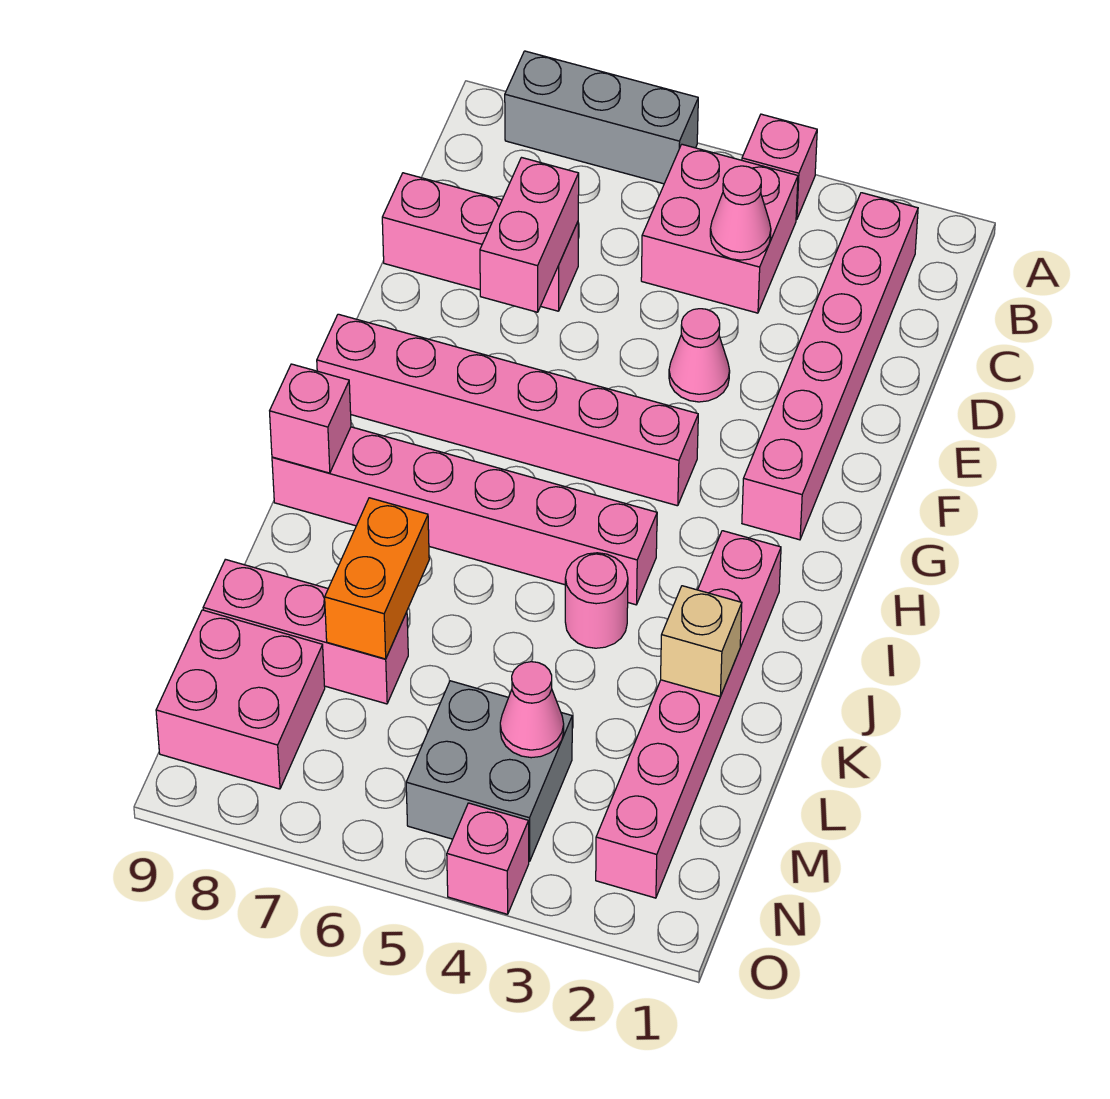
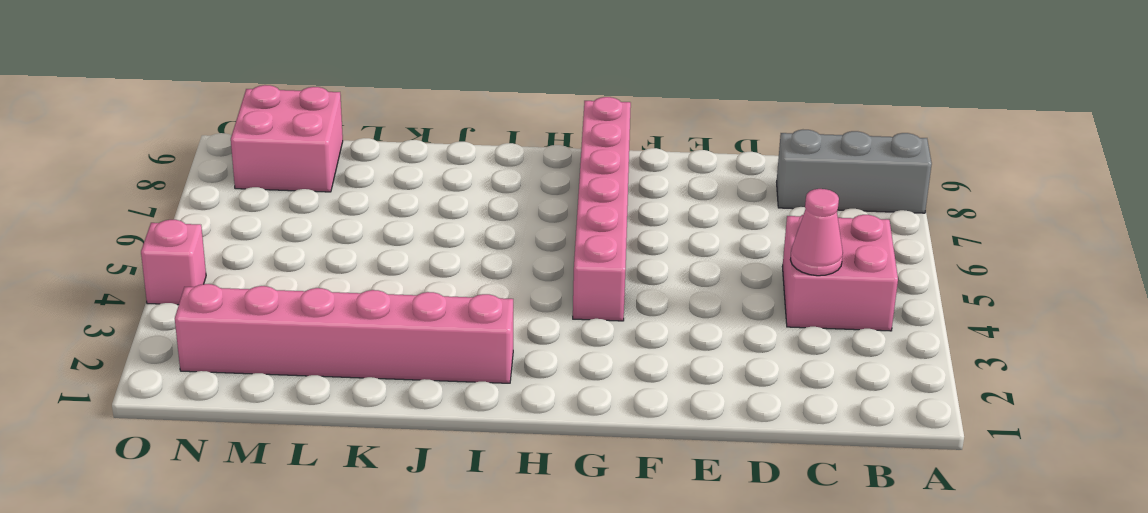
grey 1x3 brick [777,130,932,213] -> grey 1x3 brick turned to [505,51,698,184]
none -> pink 1x1 brick [742,114,817,220]
none -> pink 1x6 brick [742,193,918,540]
none -> pink 1x3 brick [382,173,578,311]

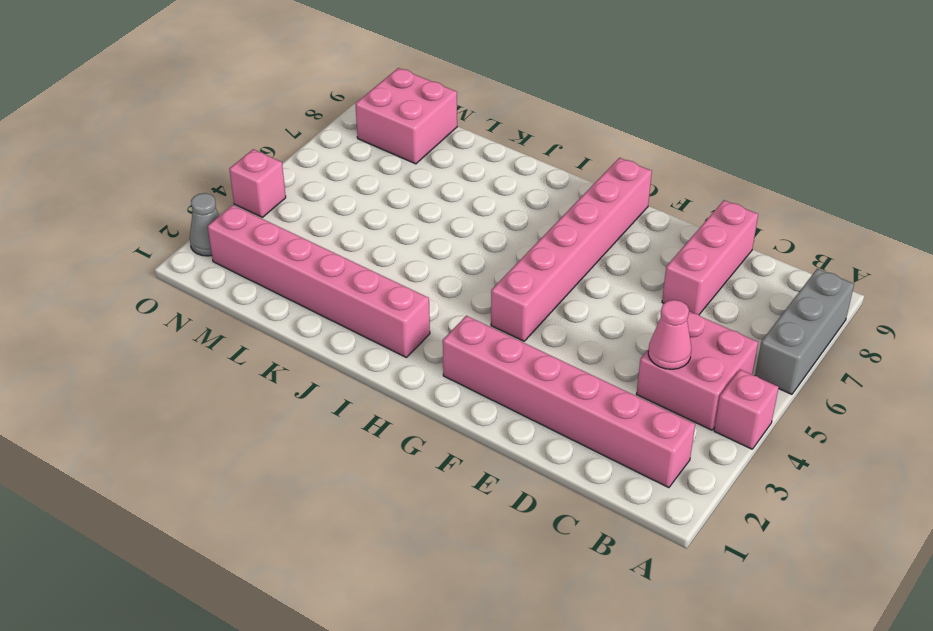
grey 1x1 cone [190,193,219,256] -> none
none -> pink 1x1 cone [669,309,730,402]
none -> pink 1x6 brick [272,427,657,605]
none -> pink 1x1 round brick [565,553,628,648]

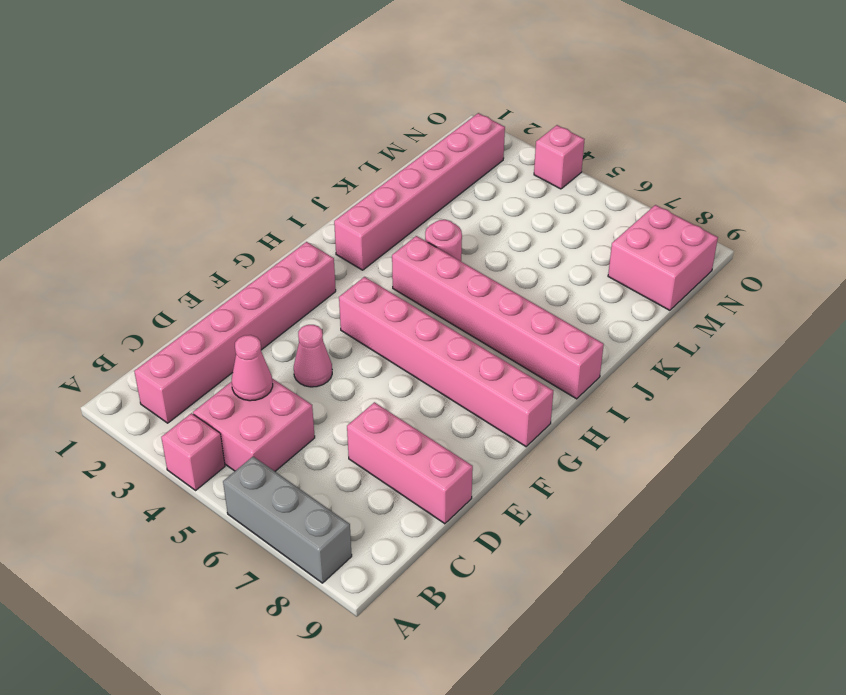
none -> pink 1x3 brick [203,559,408,704]
none -> grey 2x2 brick [406,681,572,861]
none -> pink 1x2 brick [480,158,579,312]

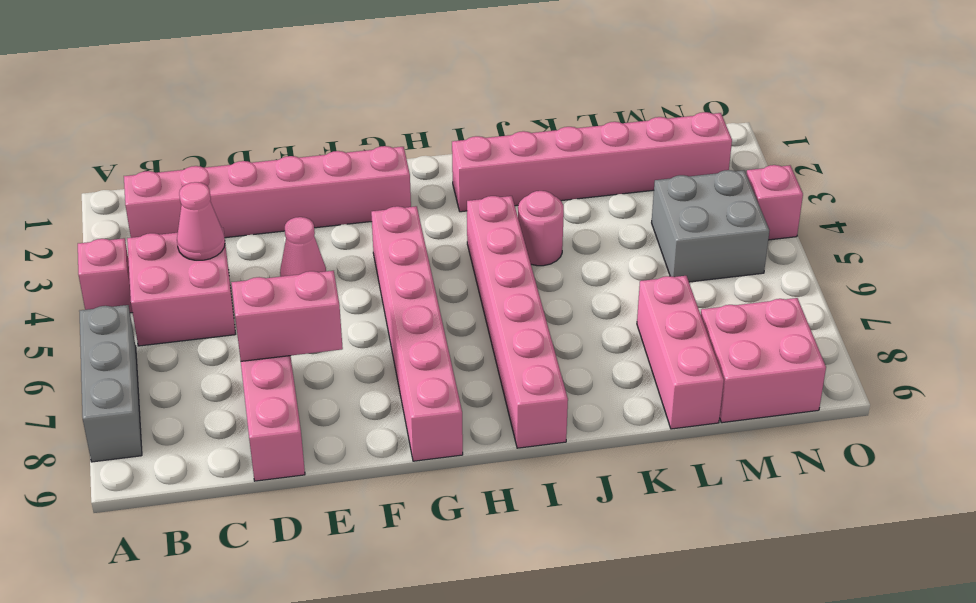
none -> pink 1x1 brick [270,364,351,473]
none -> tan 1x1 brick [661,586,742,697]
none -> orange 1x2 brick [325,498,429,659]

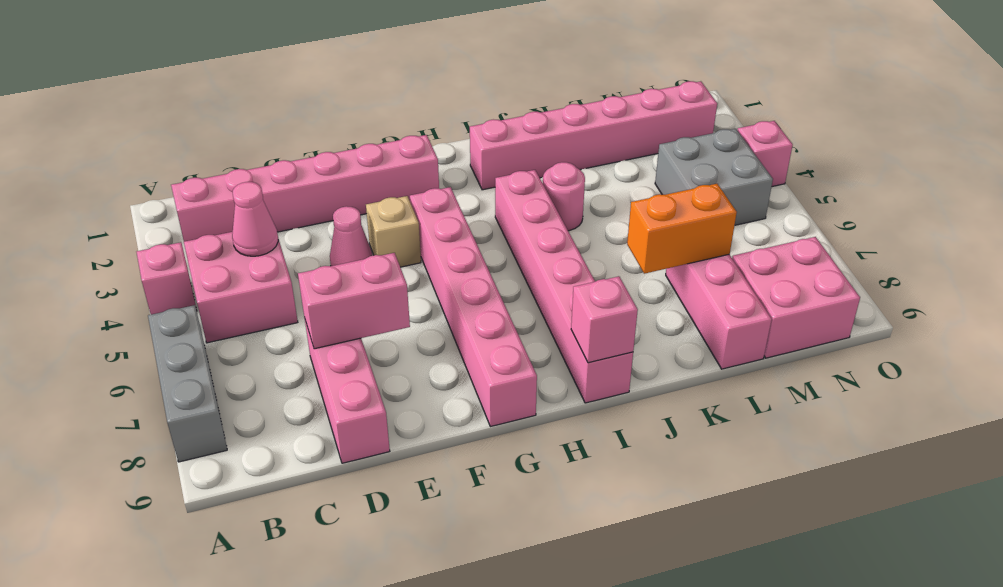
tan 1x1 brick [366,196,421,267] -> tan 1x1 brick moved to [661,586,742,697]
none -> pink 1x1 cone [500,662,564,758]

